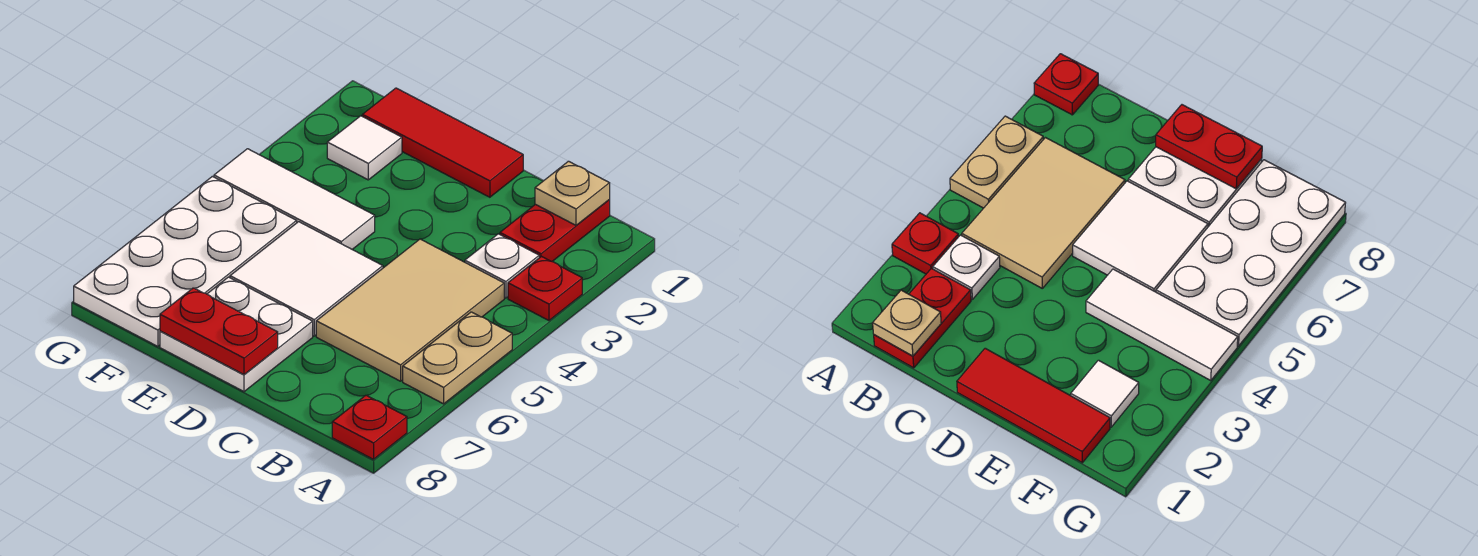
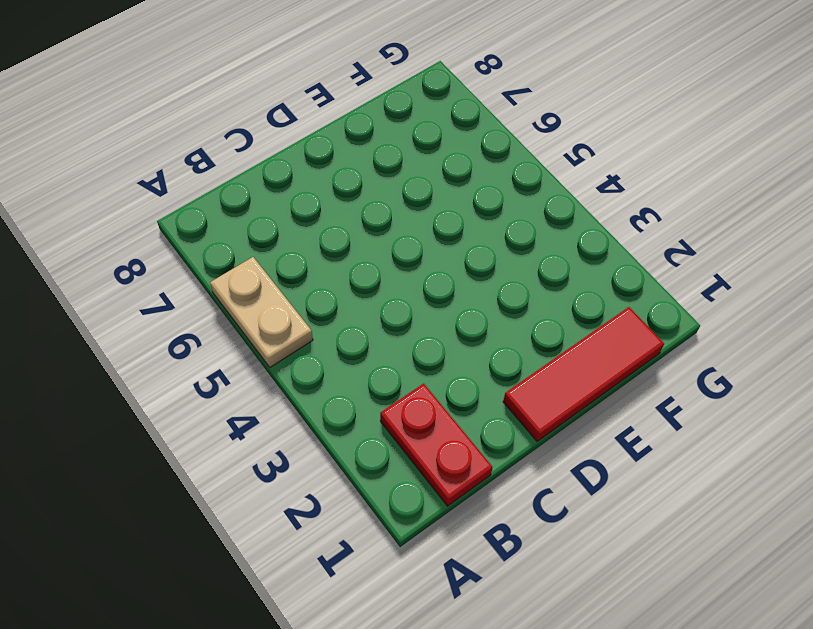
none -> red 1x1 plate [508,257,582,321]
none -> red 1x1 plate [332,395,407,459]
none -> white 1x1 plate [465,234,539,298]

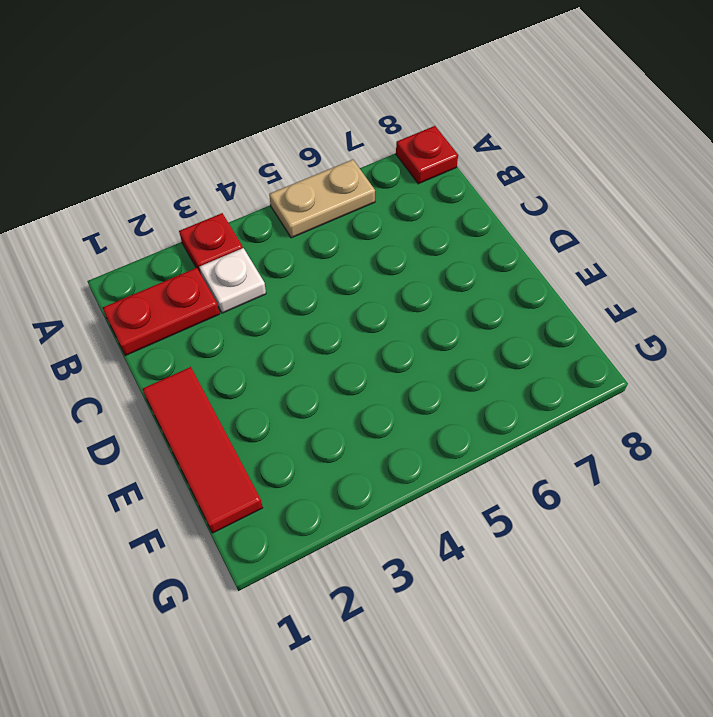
none -> tan 2x3 tile [316,239,504,381]
none -> white 2x2 tile [230,222,383,336]
none -> white 2x2 plate [160,277,313,392]

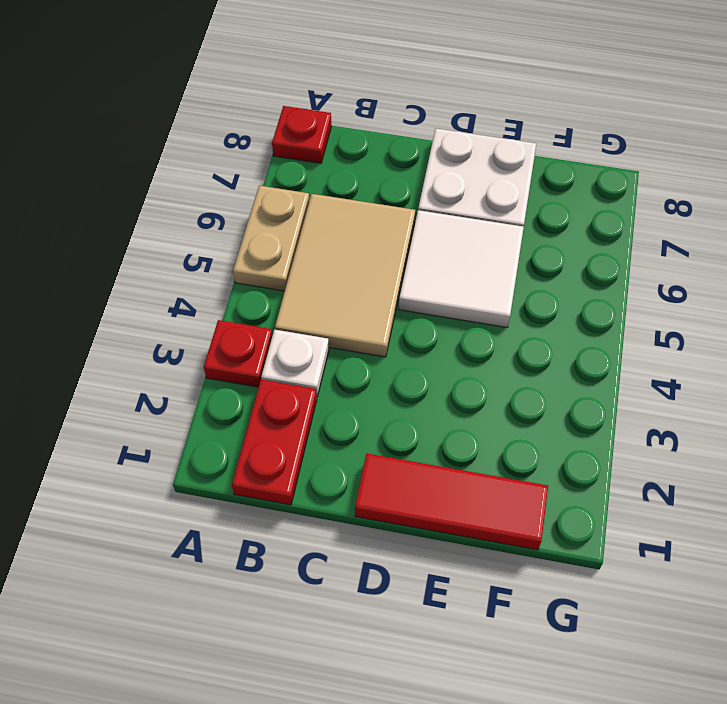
none -> white 1x3 tile [214,149,375,249]
none -> white 1x1 tile [327,116,402,180]
none -> white 2x4 plate [74,176,297,346]

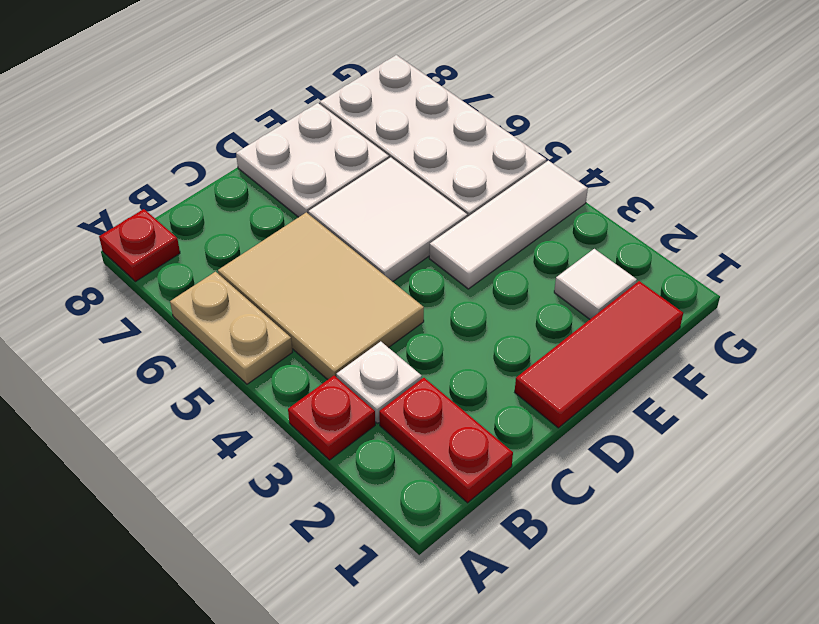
none -> tan 1x1 plate [535,161,610,225]
none -> red 1x2 plate [160,288,278,374]

